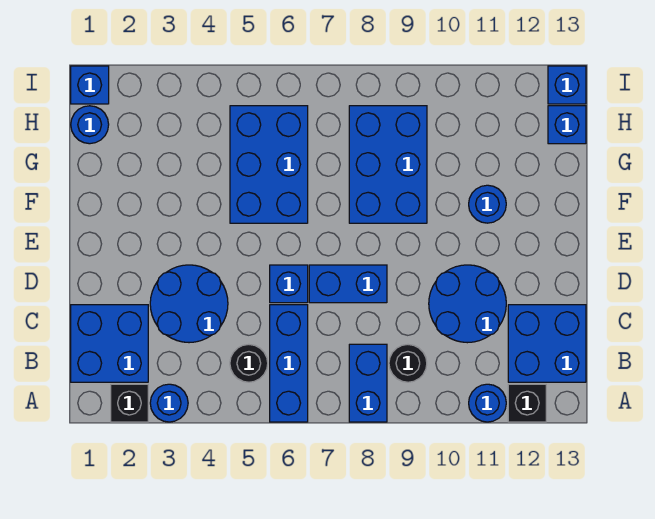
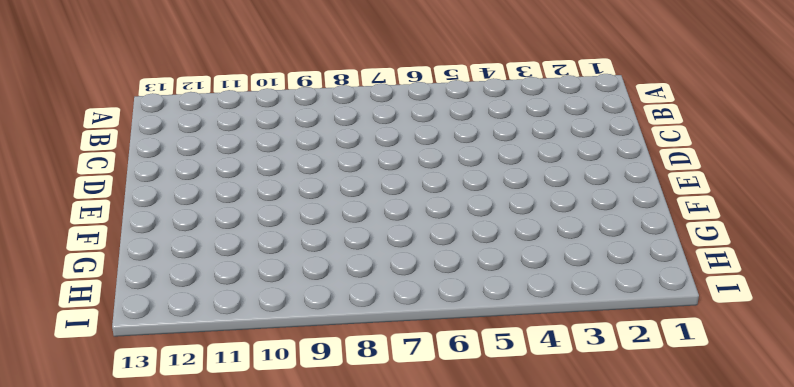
none -> black 1x1 brick [111,384,148,422]
none -> blue 1x1 round brick [150,384,188,422]
none -> blue 1x3 brick [270,305,308,422]

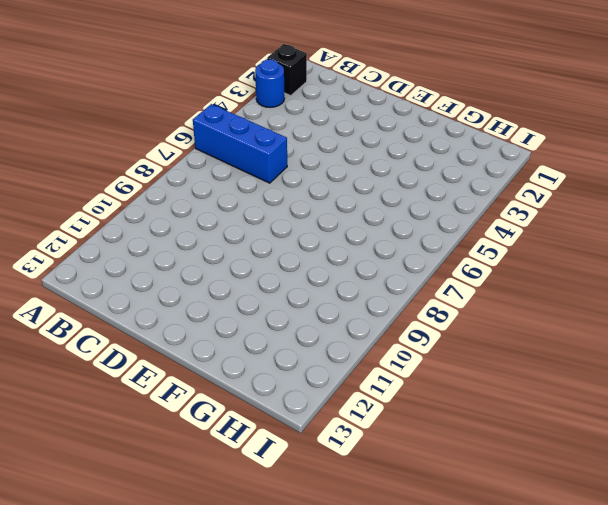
none -> blue 1x2 brick [349,344,387,422]
none -> blue 1x1 round brick [469,384,506,422]
none -> black 1x1 brick [508,384,546,422]

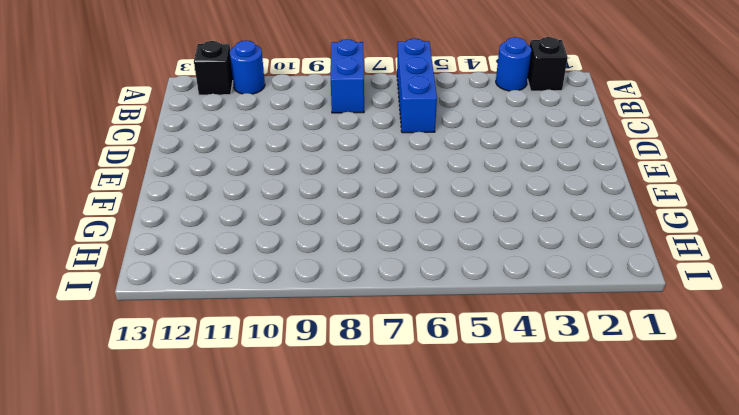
none -> blue 2x2 brick [71,305,148,382]
none -> black 1x1 round brick [230,344,268,382]
none -> black 1x1 round brick [389,345,427,382]

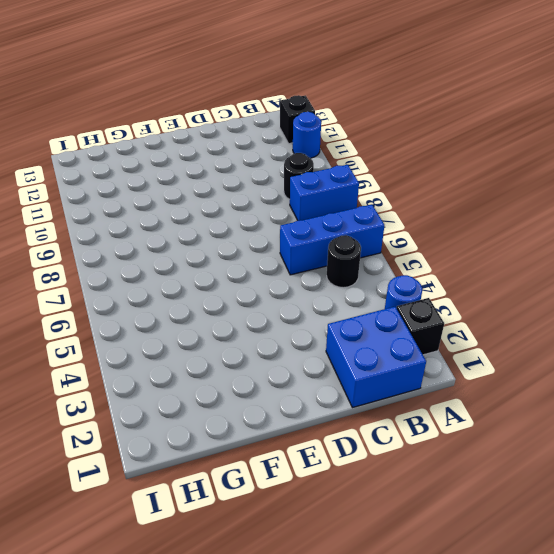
none -> blue 2x2 brick [508,305,586,382]
none -> blue 2x2 round brick [150,265,228,343]
none -> blue 2x2 round brick [429,265,506,343]

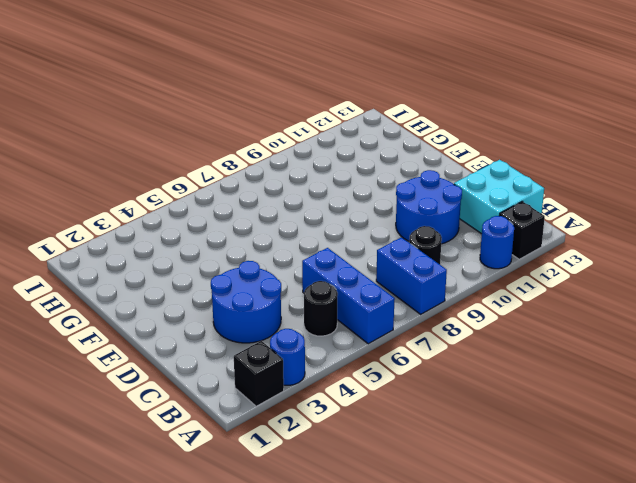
cyan 2x2 brick [454,160,544,234] -> blue 2x2 brick [508,305,586,382]
none -> blue 2x2 brick [71,305,148,382]
none -> blue 1x1 brick [270,265,308,303]
none -> blue 1x2 brick [309,265,387,303]

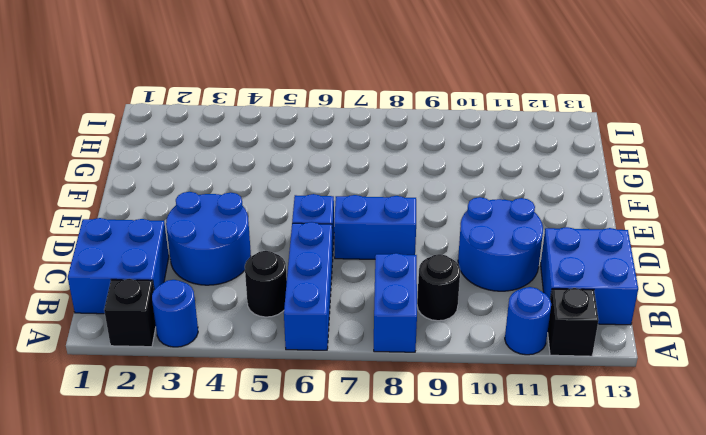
none -> blue 2x3 brick [230,106,308,223]
none -> blue 2x3 brick [349,106,427,223]
none -> blue 1x1 round brick [469,185,506,223]

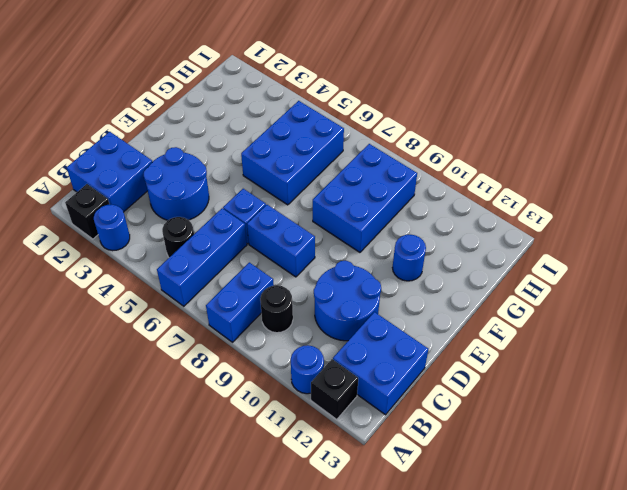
none -> blue 1x1 round brick [71,106,109,144]
none -> blue 1x1 brick [548,106,586,144]
none -> blue 1x1 brick [71,66,109,104]

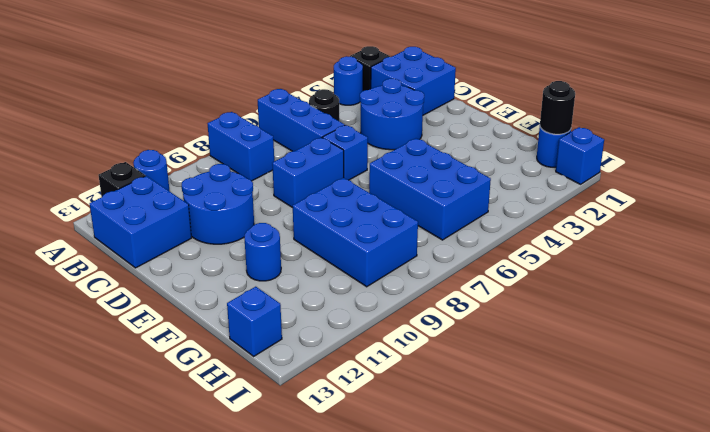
black 1x1 round brick [540,81,575,134] -> black 1x1 round brick moved to [389,345,427,382]
none -> blue 1x1 brick [548,66,586,104]

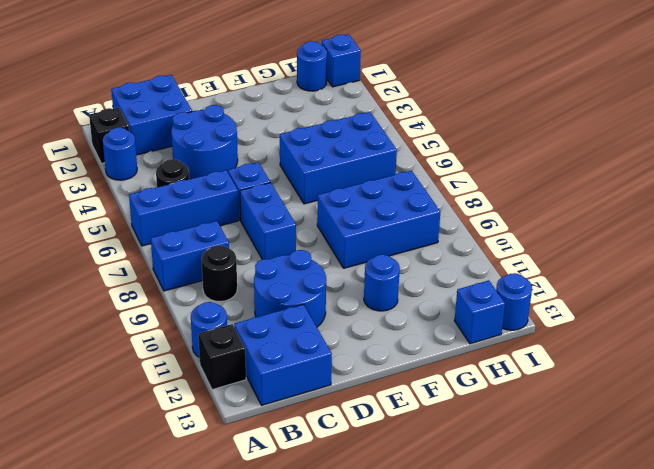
blue 1x1 round brick [496,273,532,330] -> blue 1x1 brick [548,66,586,104]

